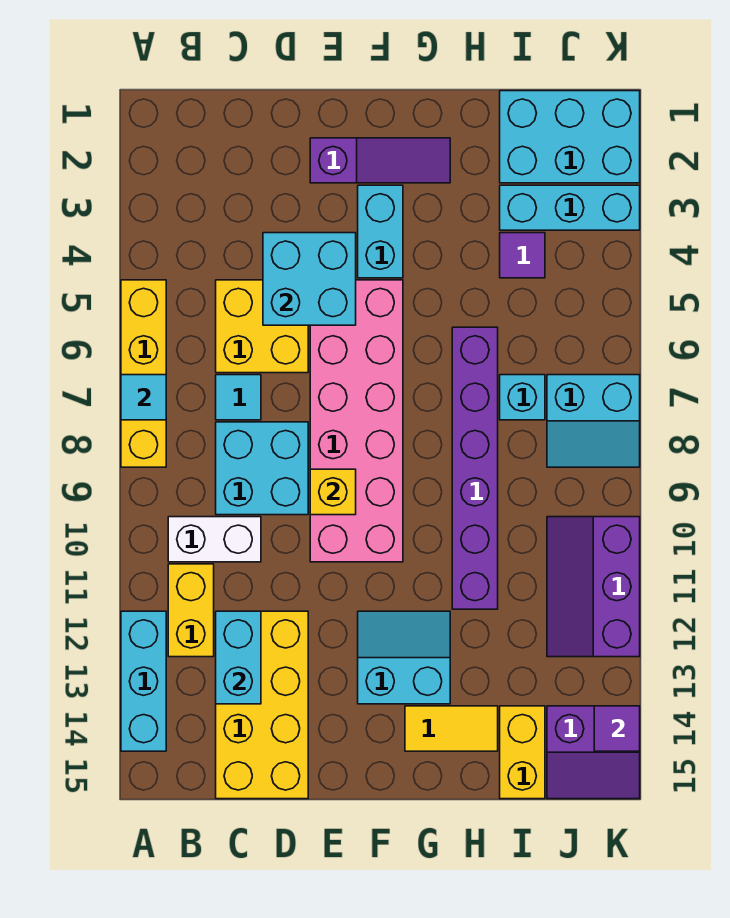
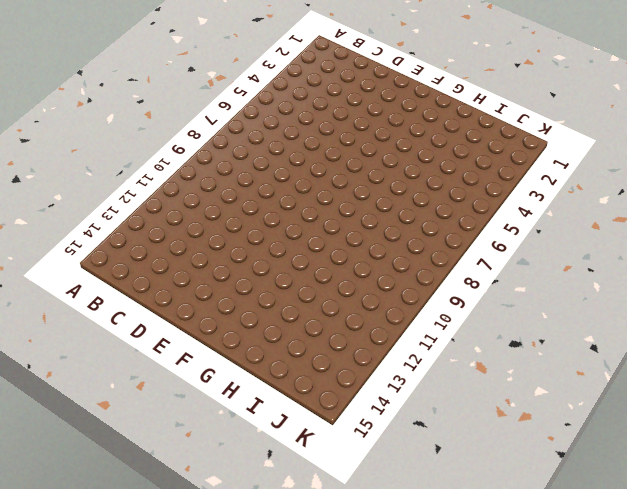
none -> yellow 1x4 brick [121,280,166,467]
none -> cyan 1x3 brick [121,611,166,751]
none -> white 1x2 brick [168,517,261,562]

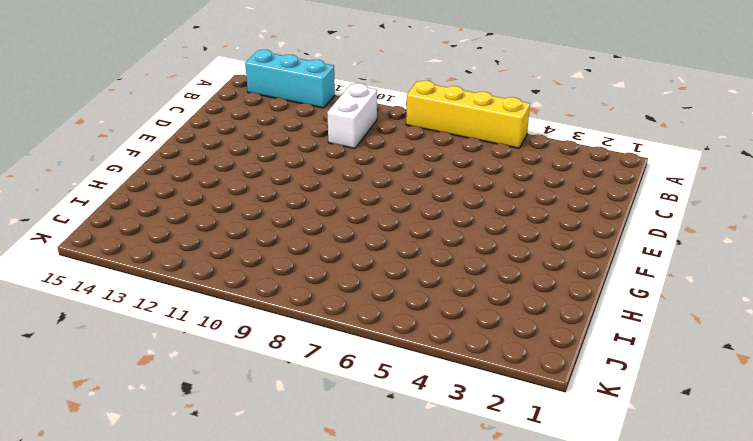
none -> yellow 1x2 brick [168,564,214,657]
none -> yellow 2x2 brick [216,280,308,373]
none -> cyan 1x1 tile [216,375,261,420]

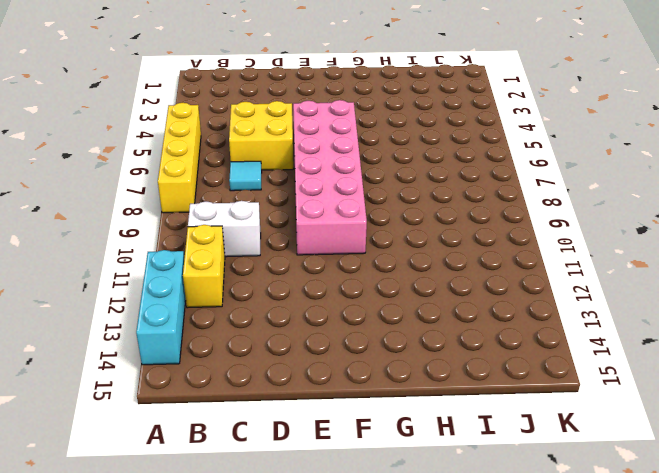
none -> cyan 2x2 brick [216,422,308,515]
none -> yellow 2x4 brick [216,611,308,799]
none -> purple 1x3 slope [310,138,450,183]

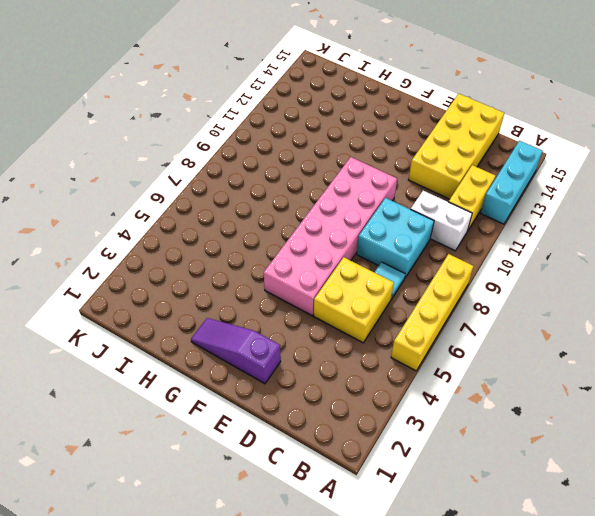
none -> cyan 1x2 brick [358,185,403,278]
none -> cyan 2x2 slope [358,611,450,704]
none -> yellow 1x2 tile [405,706,498,751]

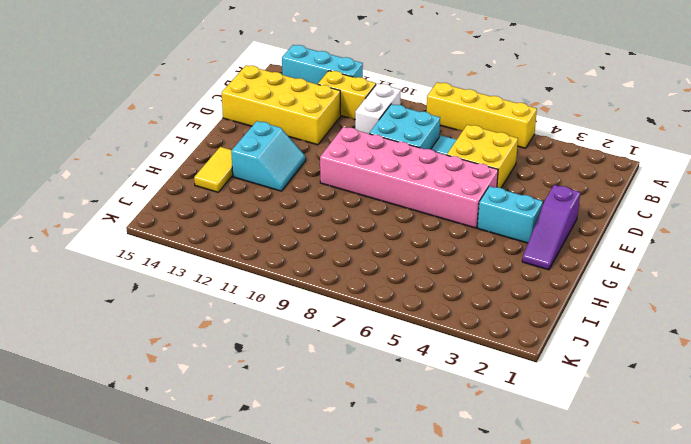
none -> purple 1x6 brick [452,327,498,609]
none -> cyan 2x3 brick [500,91,640,183]
none -> cyan 1x3 brick [500,185,640,230]

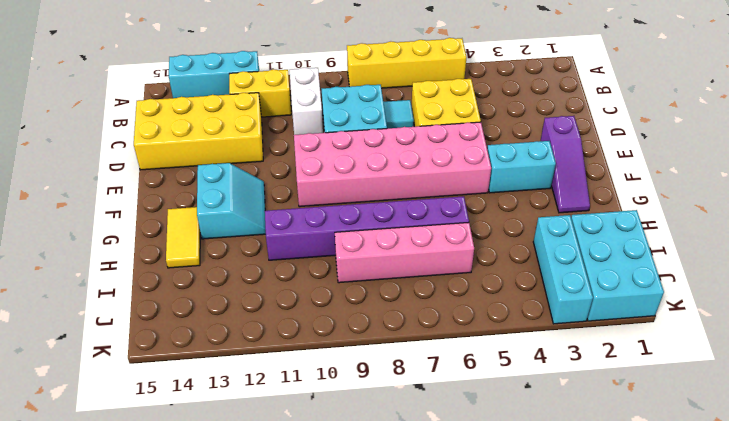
pink 1x4 brick [335,222,474,283] -> cyan 1x1 brick [500,375,545,420]
none -> purple 1x1 tile [500,233,545,278]
none -> yellow 1x2 brick [500,706,545,799]
none -> cyan 2x2 slope [547,375,640,467]

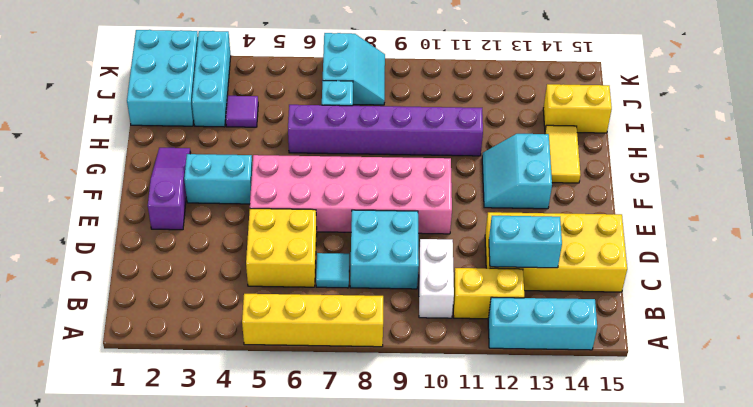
none -> purple 2x3 slope [547,517,640,657]
none -> purple 2x2 slope [547,706,640,799]
none -> cyan 1x1 tile [121,375,166,420]

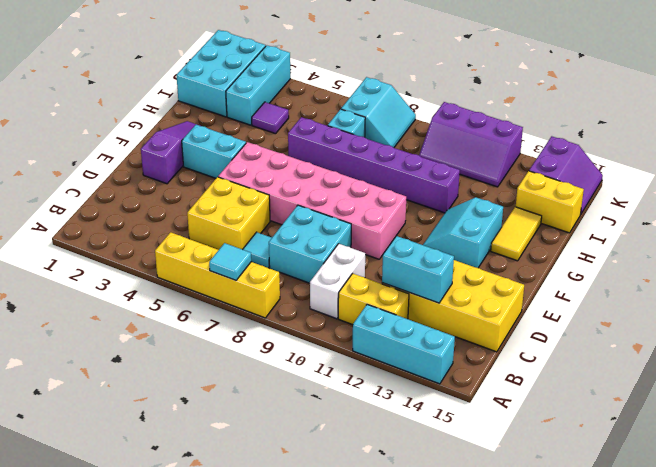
none -> cyan 2x2 brick [263,233,356,325]
none -> yellow 1x1 brick [310,469,356,515]
none -> purple 1x1 tile [594,706,640,751]

